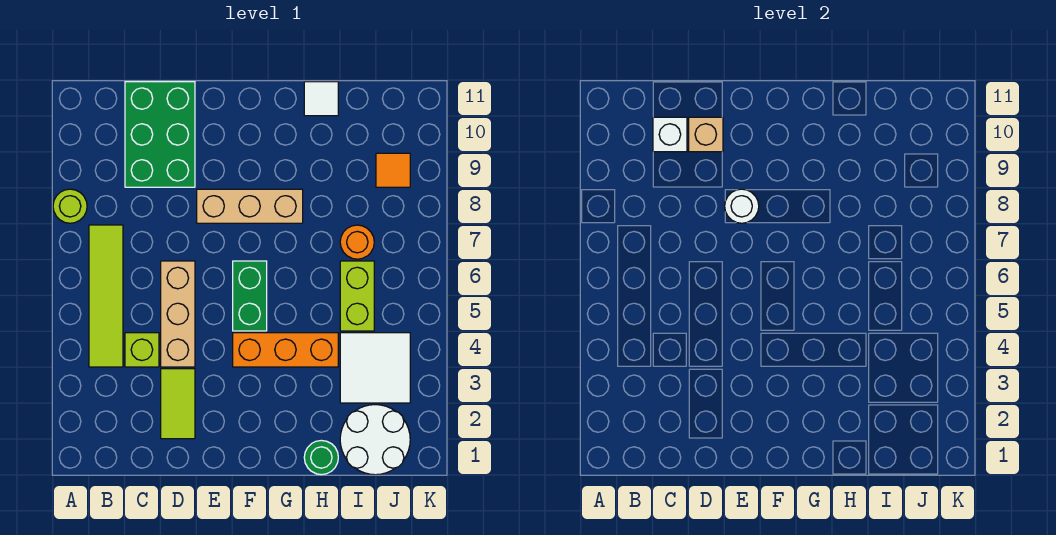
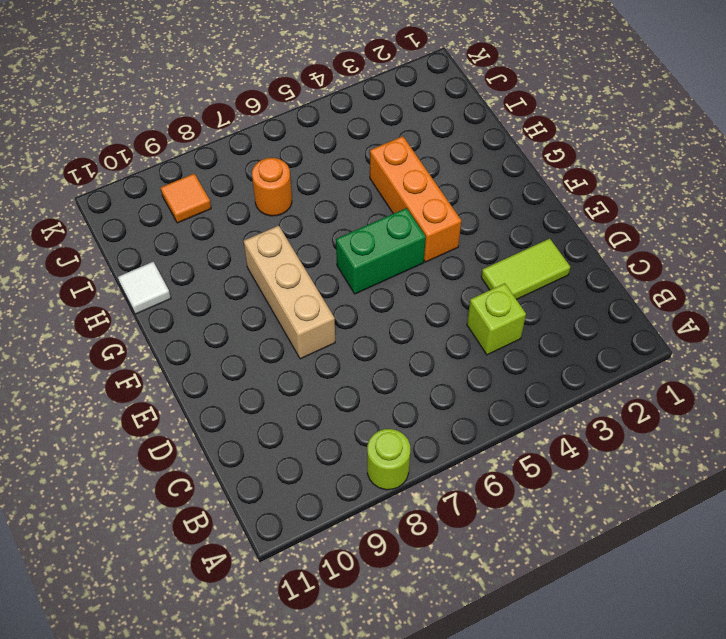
none -> lime 1x4 tile [89,225,123,367]
none -> green 2x3 brick [125,82,195,187]
none -> tan 1x3 brick [161,261,195,367]

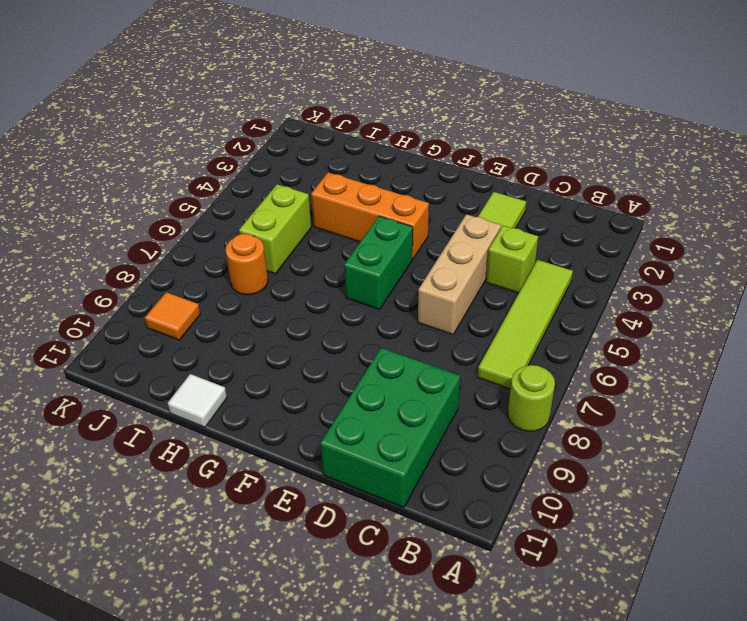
none -> tan 1x3 brick [197,189,303,223]
none -> green 1x1 round brick [304,440,338,475]
none -> white 2x2 round brick [340,405,410,475]

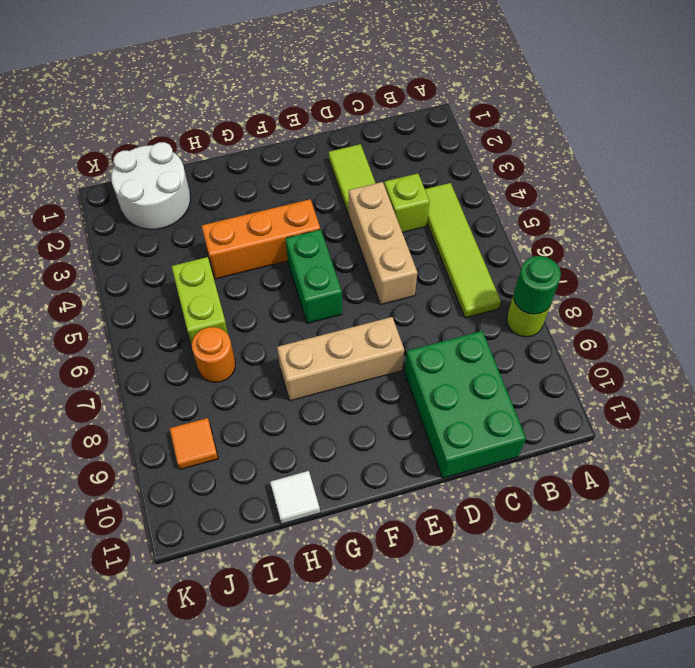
green 1x1 round brick [514,256,561,314] -> green 1x1 round brick moved to [304,440,338,475]
none -> white 2x2 tile [340,333,410,403]
none -> white 1x1 brick [653,117,687,152]
none -> tan 1x1 brick [689,117,723,152]

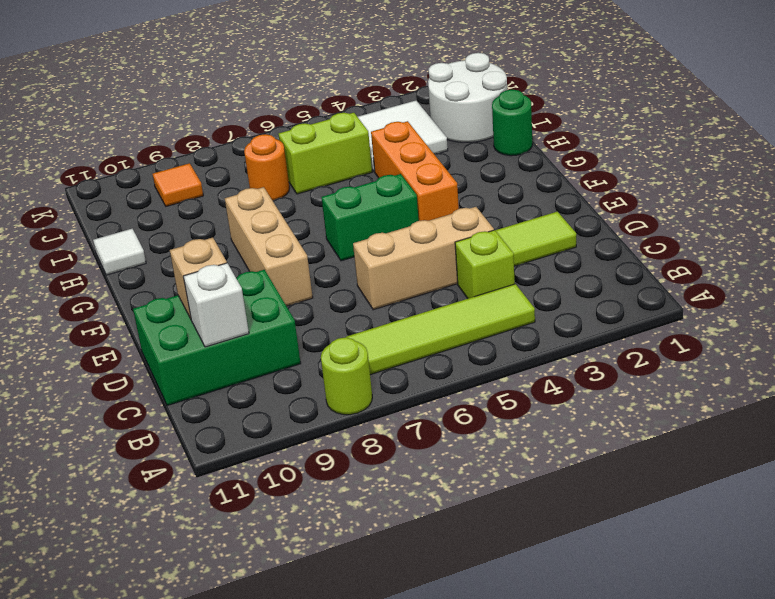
none -> white 1x1 round brick [725,189,759,223]

